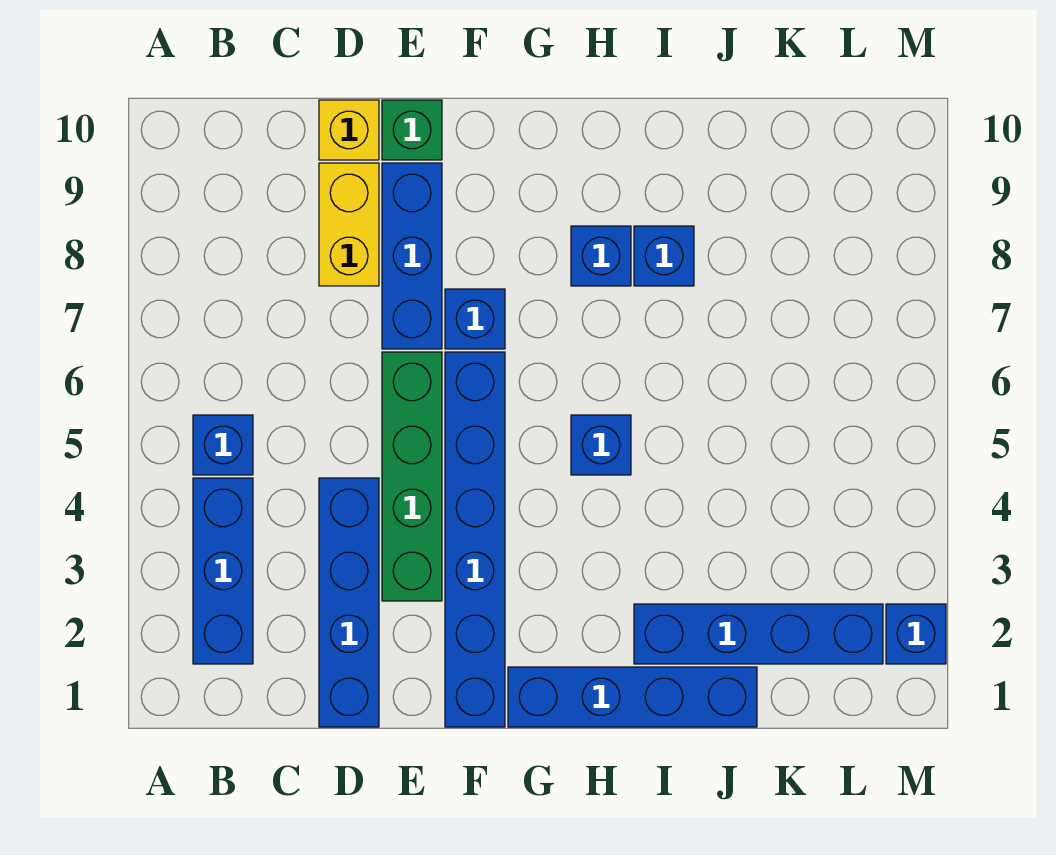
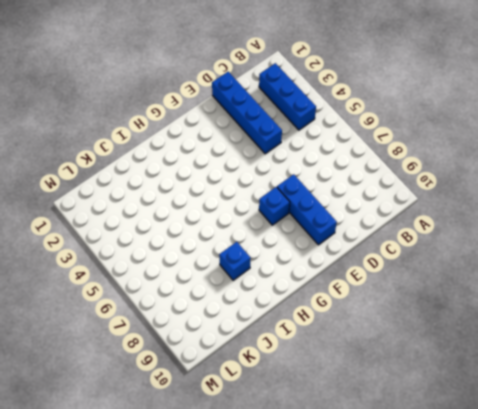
none -> blue 1x1 brick [193,415,253,475]
none -> yellow 1x2 brick [319,163,379,286]
none -> yellow 1x1 brick [319,100,379,160]

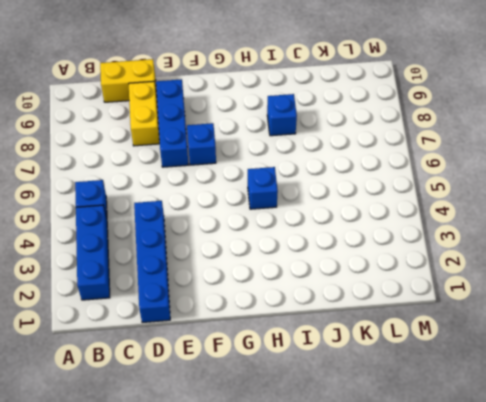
yellow 1x2 brick [100,59,157,102] -> yellow 1x1 brick [319,100,379,160]
none -> green 1x4 brick [382,352,442,601]
none -> green 1x1 brick [382,100,442,160]
none -> blue 1x6 brick [445,352,505,727]

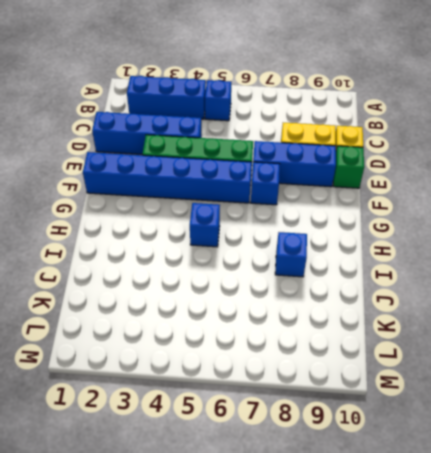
none -> blue 1x4 brick [508,667,757,727]
none -> blue 1x1 brick [571,226,631,286]
none -> blue 1x4 brick [634,604,883,664]

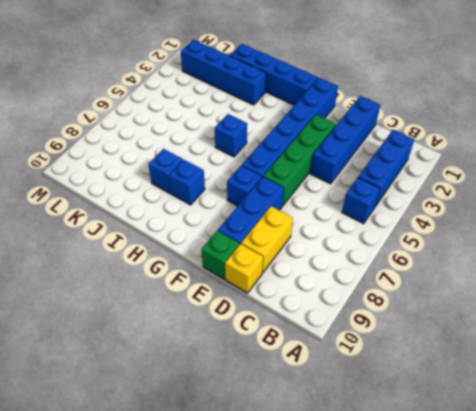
none -> blue 1x1 brick [886,604,946,664]

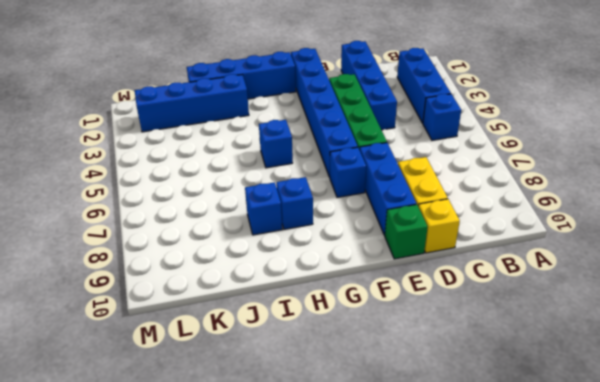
none -> blue 1x1 brick [886,604,946,664]

